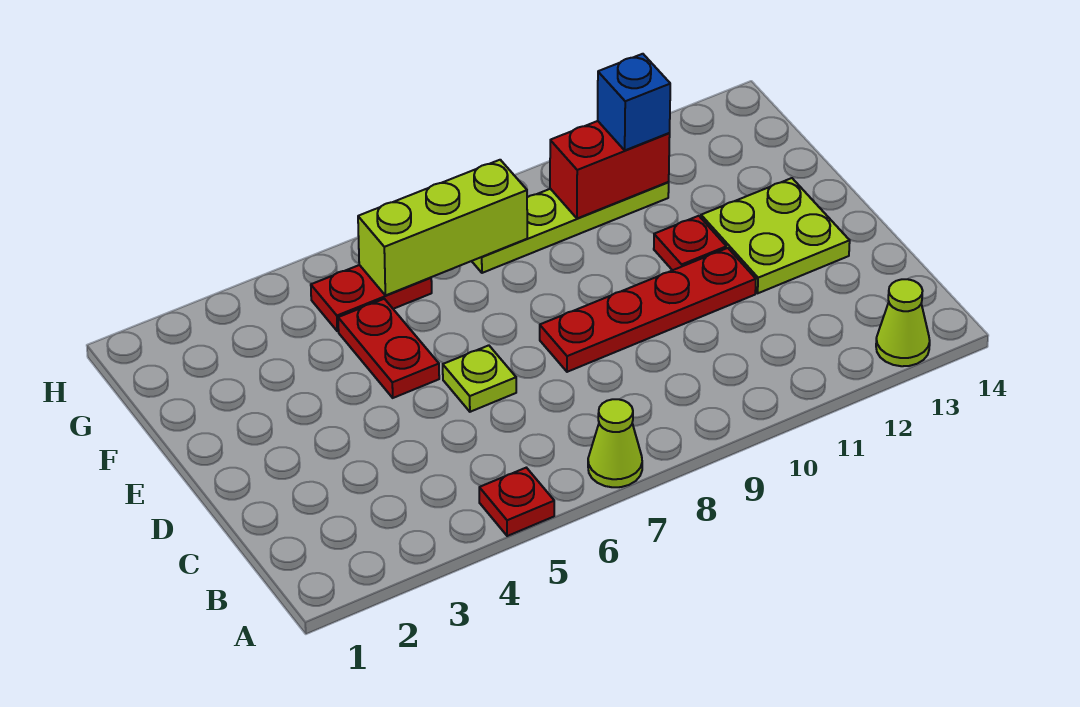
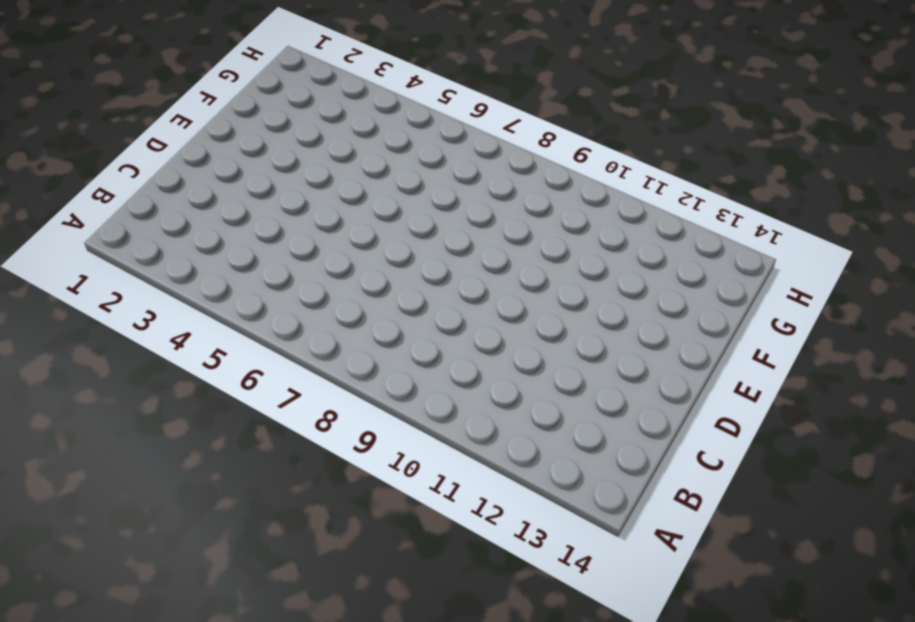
none -> red 1x1 plate [479,468,554,536]
none -> lime 1x1 cone [588,399,642,487]
none -> lime 1x1 cone [876,279,930,366]

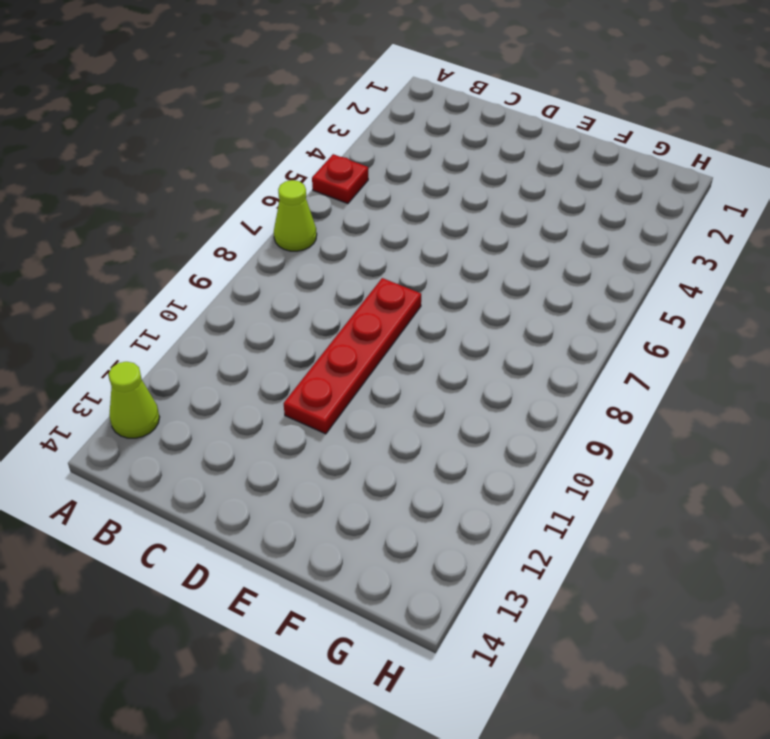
none -> lime 1x1 plate [443,345,516,412]
none -> lime 2x2 plate [701,178,850,293]
none -> red 1x2 plate [338,299,439,398]

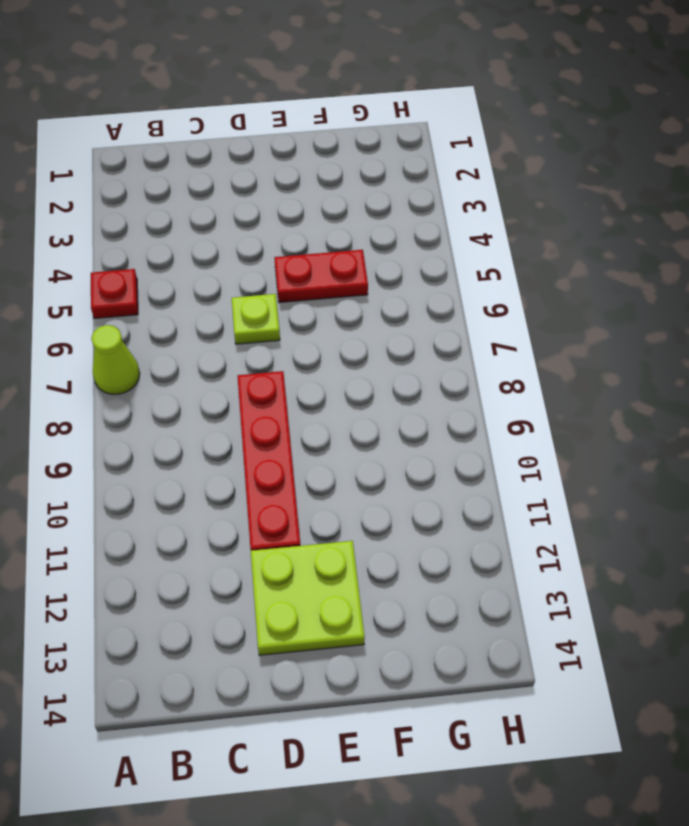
none -> lime 1x1 cone [876,279,930,366]
none -> red 1x1 plate [654,216,726,270]
none -> red 1x2 plate [311,265,432,331]

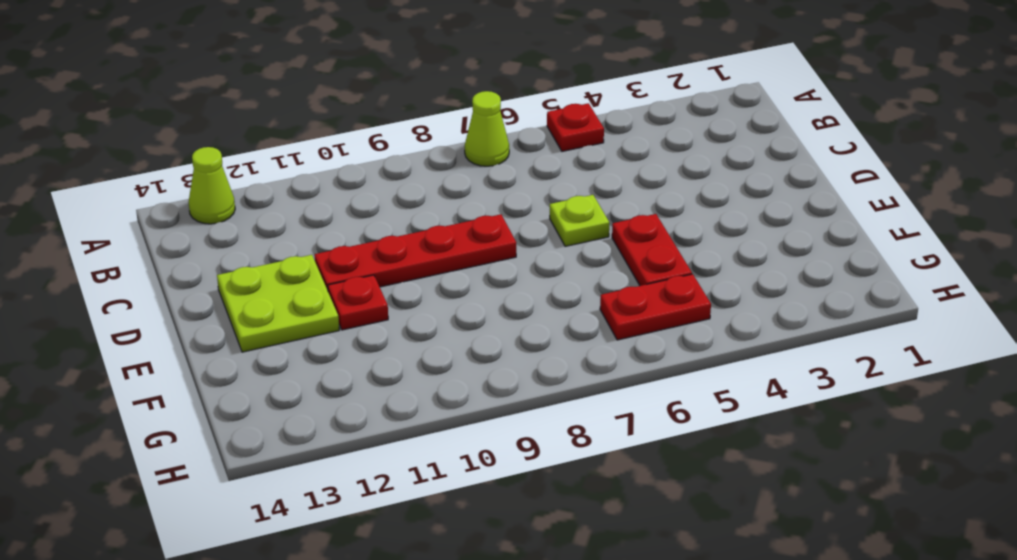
none -> lime 1x4 plate [472,182,669,273]
none -> lime 1x3 brick [358,160,527,296]
none -> red 1x2 brick [550,121,670,218]

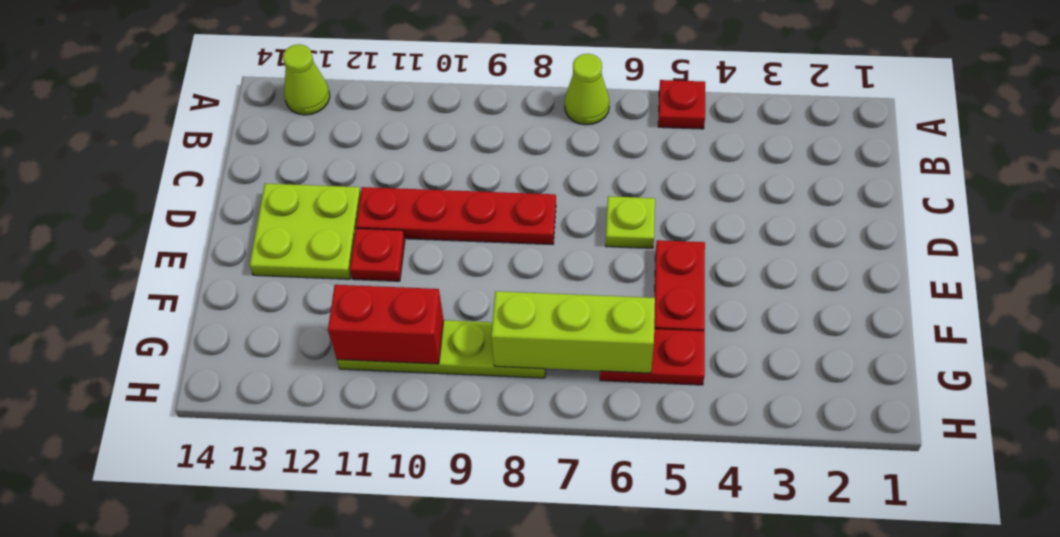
none -> blue 1x1 brick [598,54,670,150]

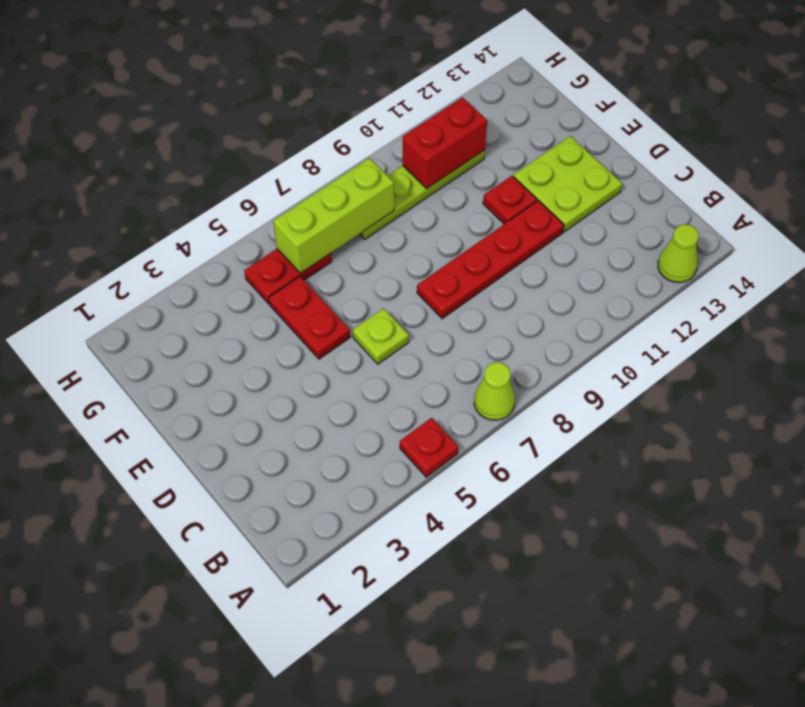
none -> blue 1x1 brick [598,54,670,150]

